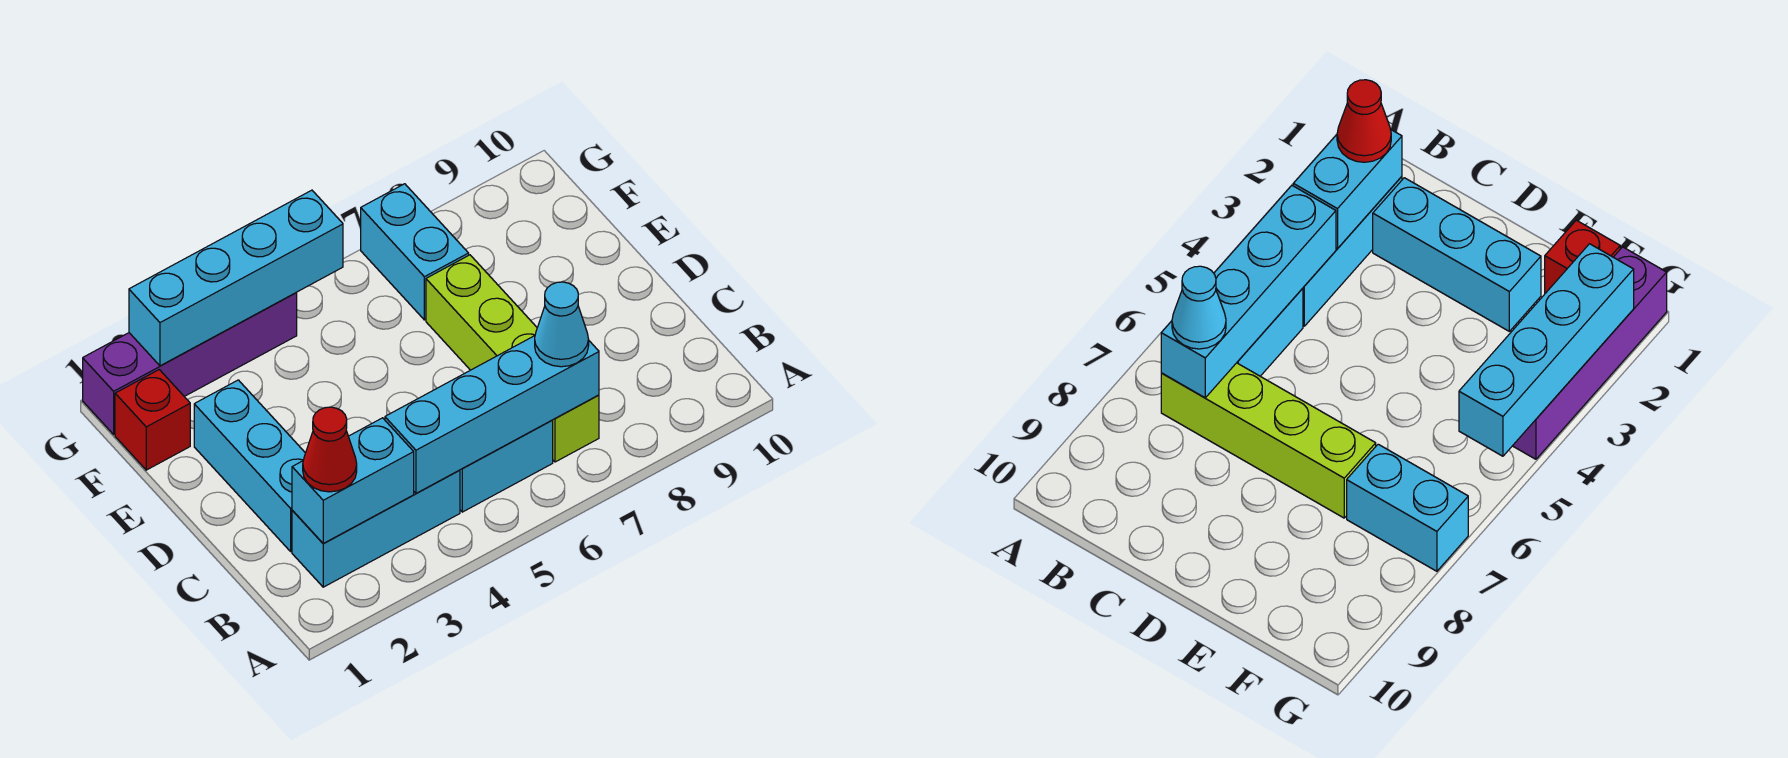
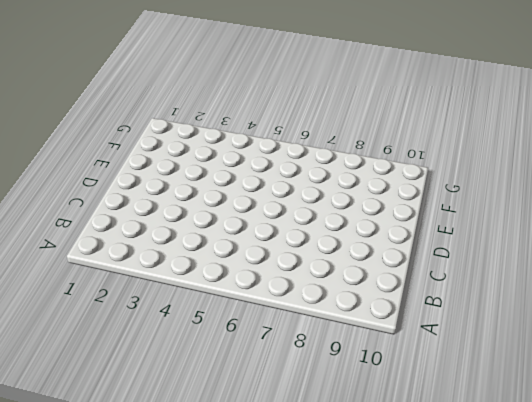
none -> cyan 1x3 brick [292,470,460,587]
none -> cyan 1x2 brick [460,420,553,512]
none -> lime 1x4 brick [426,255,599,462]

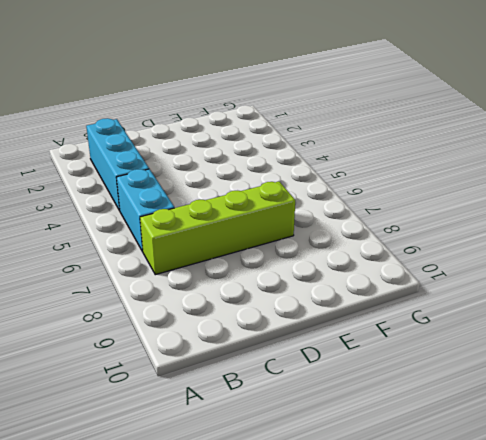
none -> cyan 1x3 brick [194,380,305,551]
none -> red 1x1 brick [115,370,190,470]
none -> cyan 1x2 brick [361,184,469,320]

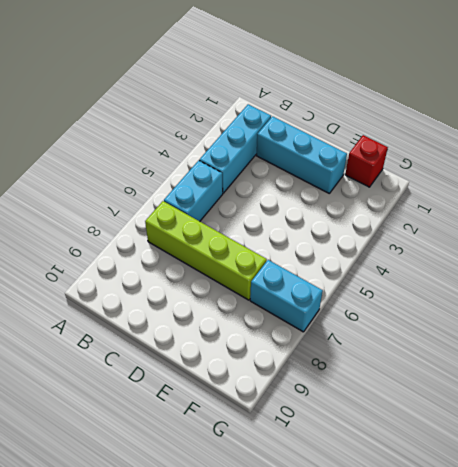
none -> purple 1x4 brick [83,292,297,434]
none -> cyan 1x2 brick [292,418,414,544]
none -> cyan 1x4 brick [385,336,599,493]

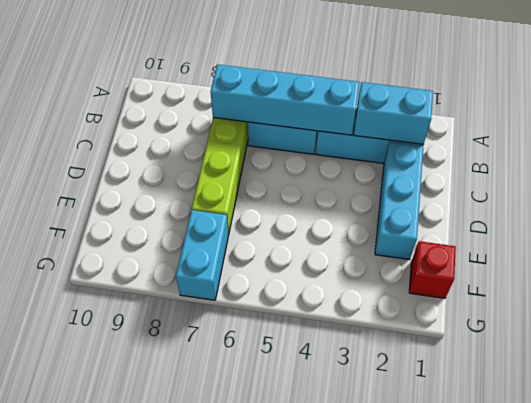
none -> purple 1x4 brick [83,292,297,434]
none -> cyan 1x4 brick [129,190,343,366]
none -> red 1x1 cone [303,407,357,492]

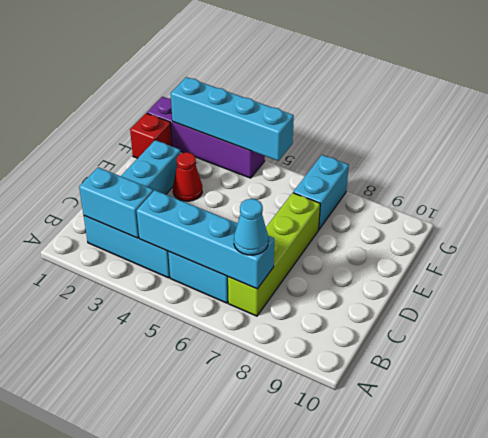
red 1x1 cone [173,152,202,201] -> red 1x1 cone moved to [303,407,357,492]

